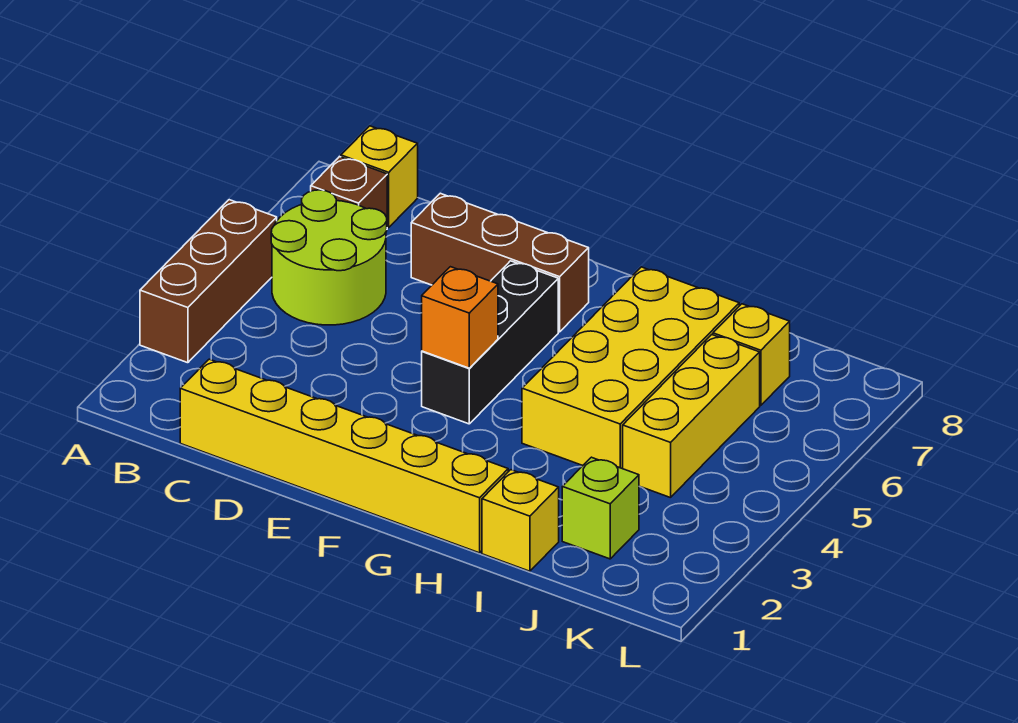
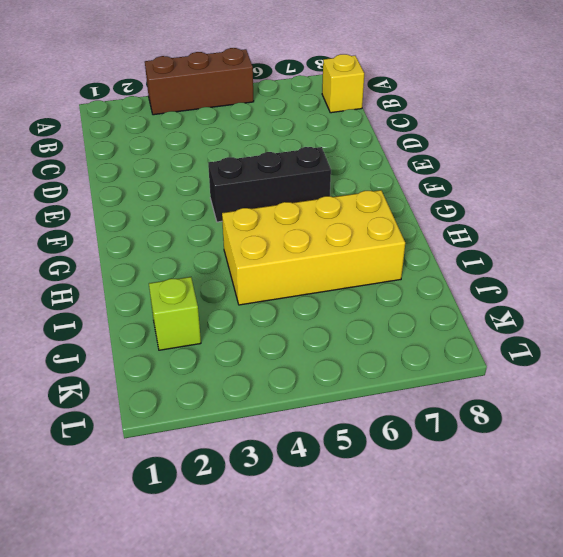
none -> lime 2x2 round brick [271,190,387,325]
none -> brown 1x1 brick [311,157,387,217]
none -> yellow 1x6 brick [180,359,508,553]

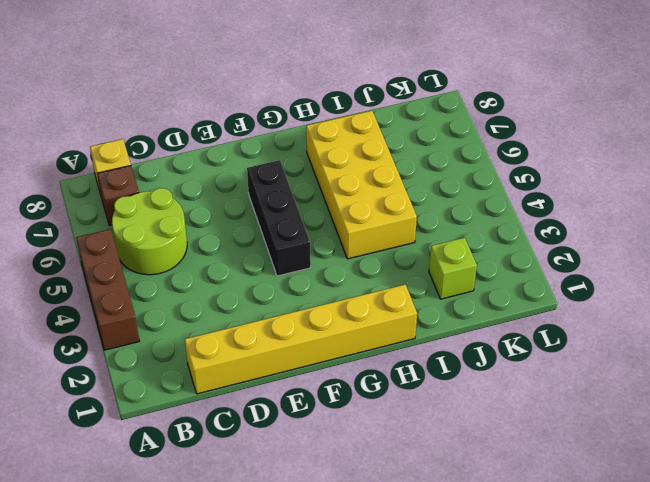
none -> brown 1x3 brick [411,193,589,332]
none -> yellow 1x1 brick [482,470,559,571]
none -> yellow 1x3 brick [623,335,760,498]

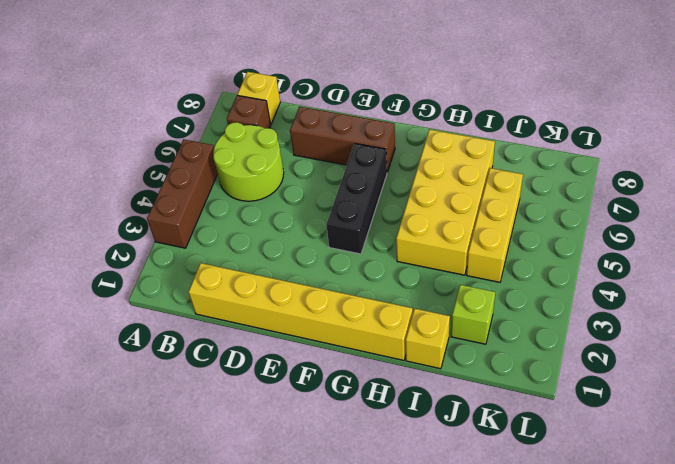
none -> yellow 1x1 brick [713,304,790,405]
none -> orange 1x1 brick [422,267,498,368]

